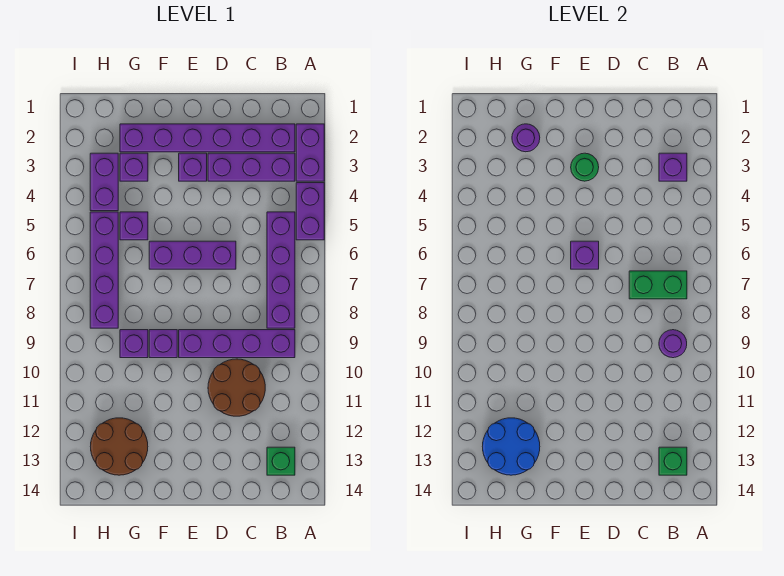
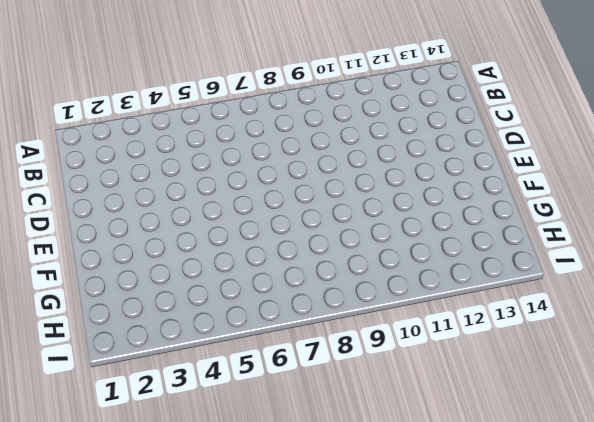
none -> purple 1x2 brick [296,124,324,181]
none -> purple 1x2 brick [296,183,324,240]
none -> purple 1x6 brick [120,124,295,152]

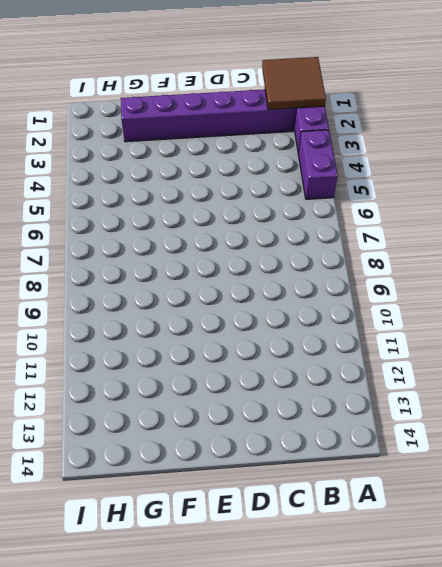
brown 2x2 tile [262,57,326,110] -> none
none -> purple 1x3 brick [208,153,295,181]
none -> purple 1x4 brick [267,212,295,328]
none -> purple 1x4 brick [179,330,295,358]

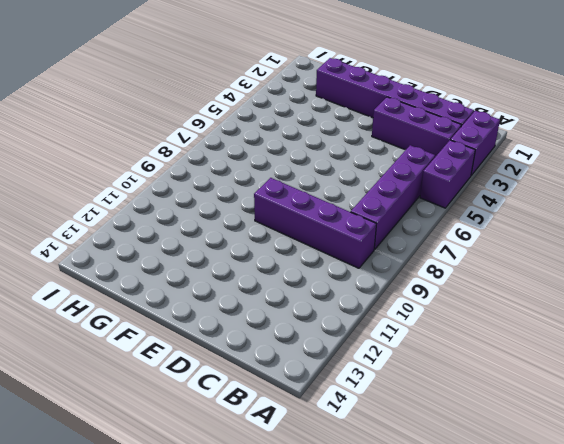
none -> green 1x1 brick [267,447,295,475]
none -> brown 2x2 round brick [208,359,265,416]
none -> purple 1x3 brick [149,241,236,269]

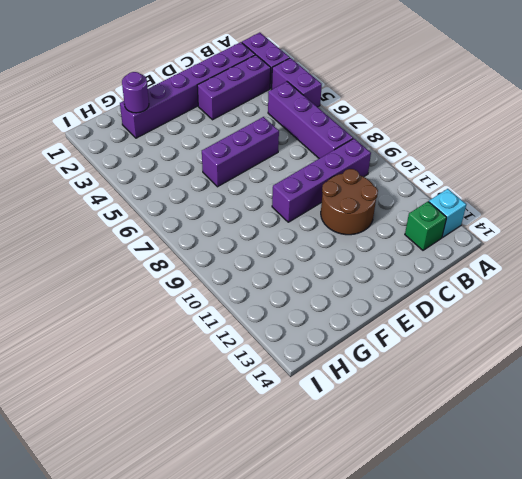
cyan 1x1 brick [429,189,466,237] -> none
none -> purple 1x1 brick [179,153,207,181]
none -> purple 1x1 brick [149,330,177,358]
none -> purple 1x1 brick [120,153,148,181]

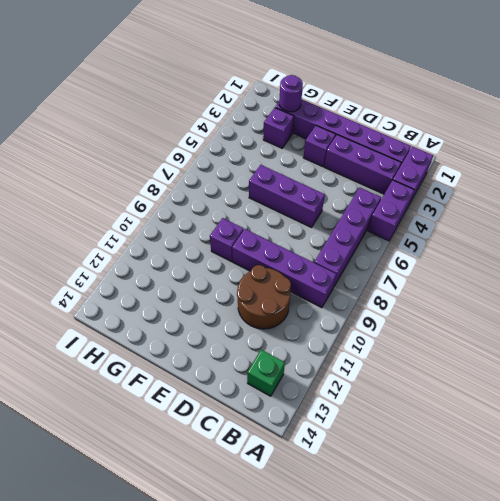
none -> purple 1x1 brick [120,212,148,240]
none -> purple 1x1 brick [120,330,148,358]
none -> brown 2x2 round brick [90,418,148,475]

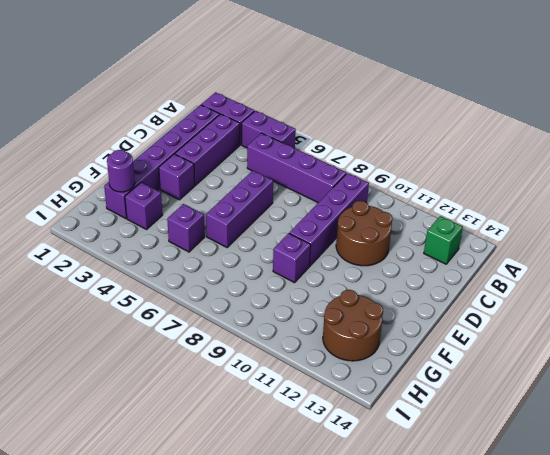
none -> purple 1x1 brick [120,330,148,358]
none -> purple 1x2 brick [90,153,118,211]
none -> purple 1x4 brick [90,212,118,328]

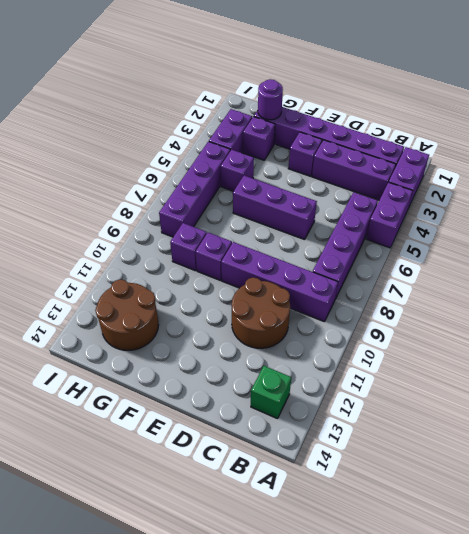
none -> purple 1x1 brick [659,153,687,181]
none -> green 1x2 brick [629,271,687,299]
none -> purple 1x1 round brick [659,330,687,358]

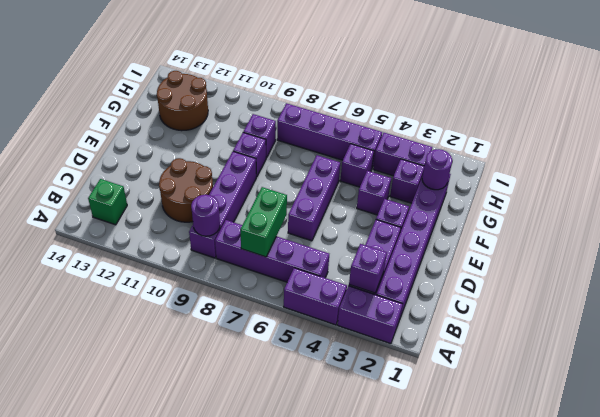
purple 1x1 brick [357,171,391,215] -> purple 1x1 brick moved to [571,241,599,269]
none -> green 1x1 brick [659,447,687,475]
none -> green 1x1 round brick [571,153,599,181]
none -> blue 2x2 round brick [482,418,540,475]

